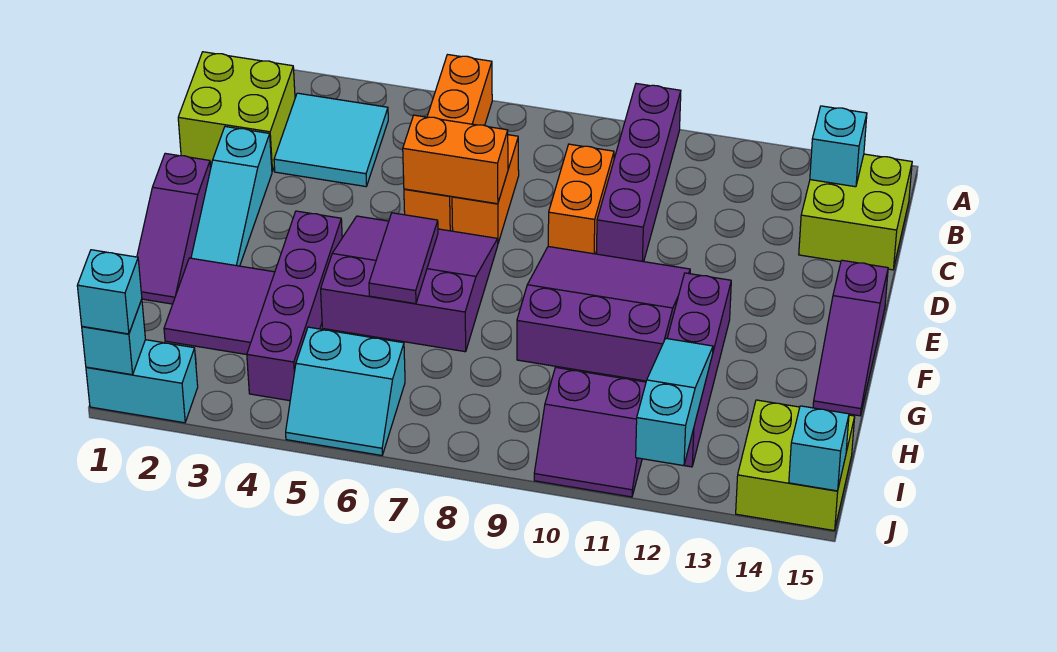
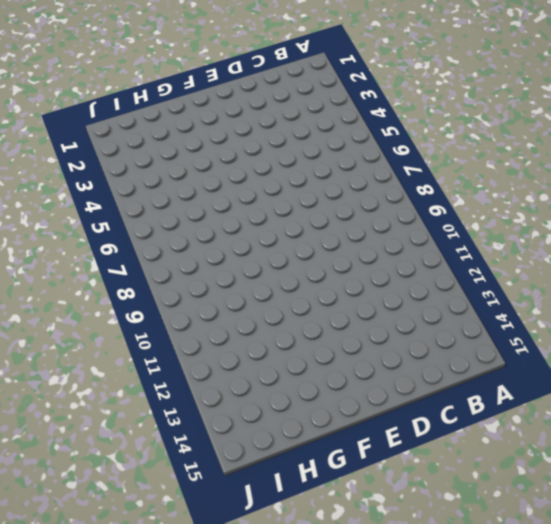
none -> orange 1x4 brick [404,55,492,231]
none -> purple 1x4 brick [597,84,681,262]
none -> lime 2x2 brick [178,52,295,171]

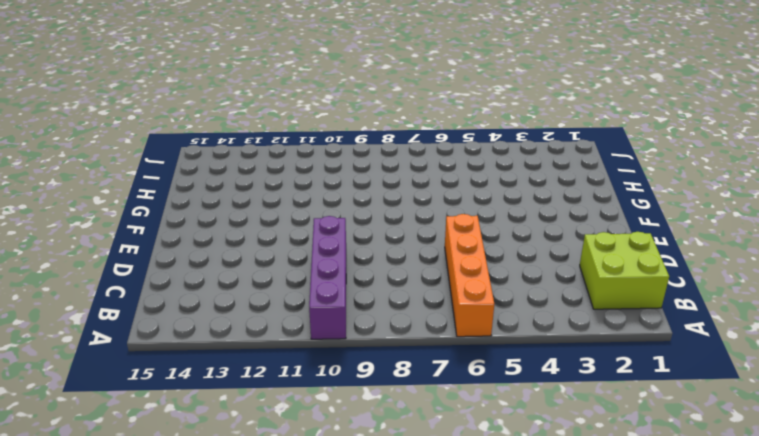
none -> cyan 2x2 tile [274,93,388,187]
none -> lime 2x2 brick [799,154,912,270]
none -> orange 1x2 brick [452,135,519,243]

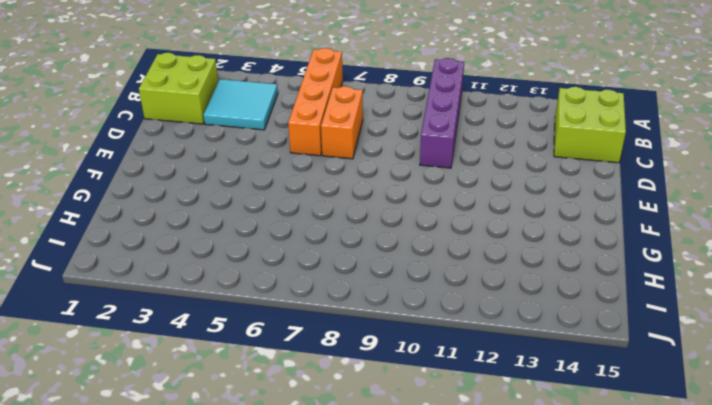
none -> orange 1x2 brick [548,144,614,254]
none -> cyan 1x3 slope [191,127,272,266]
none -> purple 1x3 slope [137,153,211,304]

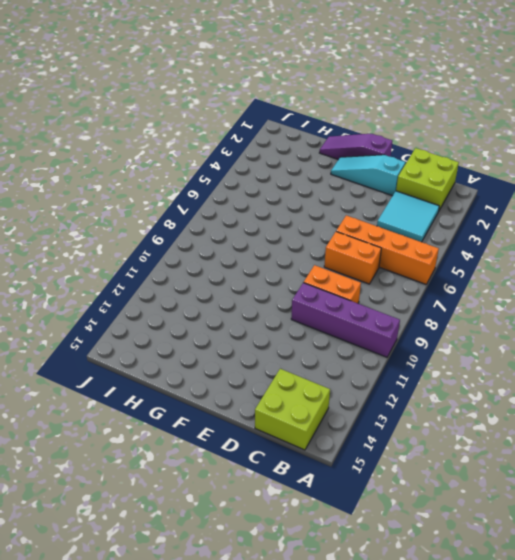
none -> purple 3x3 slope [321,216,498,352]
none -> purple 3x3 slope [517,247,690,381]
none -> purple 1x3 slope [813,260,888,416]

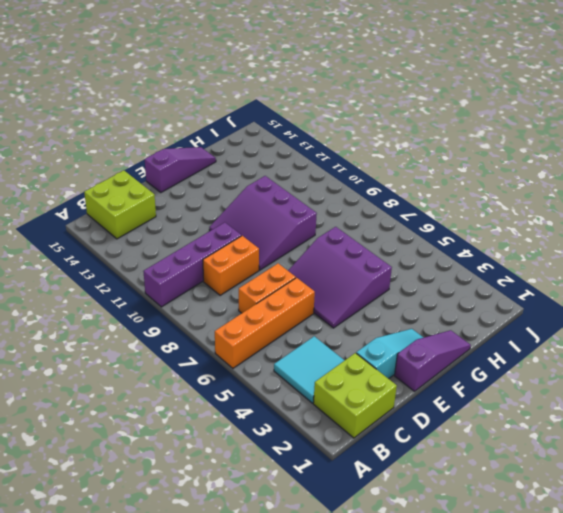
none -> purple 1x4 brick [247,211,342,401]
none -> purple 1x4 brick [667,273,731,467]
none -> purple 2x2 tile [164,258,275,355]

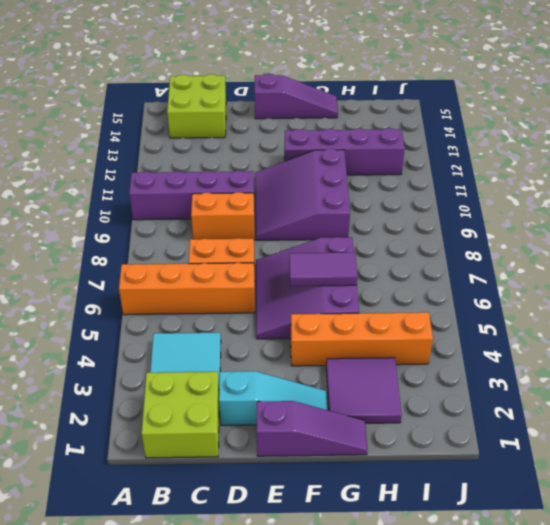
orange 1x4 brick [291,312,433,366] -> purple 1x4 brick [247,211,342,401]
none -> cyan 2x2 slope [286,327,405,455]
none -> purple 2x2 slope [534,367,646,497]
none -> lime 2x2 brick [736,400,855,531]

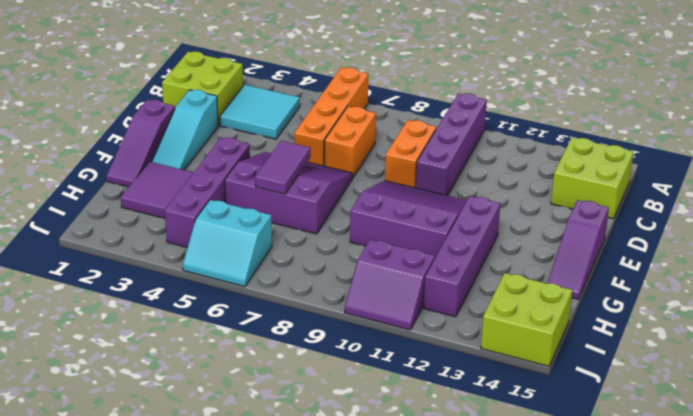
none -> cyan 1x2 brick [86,340,198,423]
none -> cyan 1x1 brick [810,106,867,187]
none -> orange 1x2 brick [403,115,508,204]

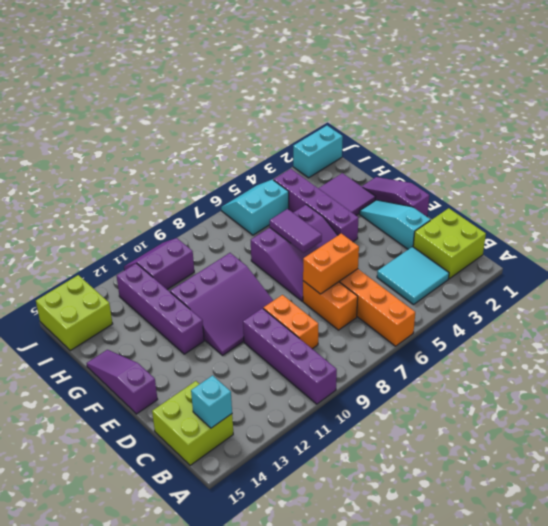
none -> cyan 1x3 slope [636,339,713,466]
none -> cyan 1x1 brick [82,300,145,375]
none -> cyan 1x1 brick [789,406,849,491]

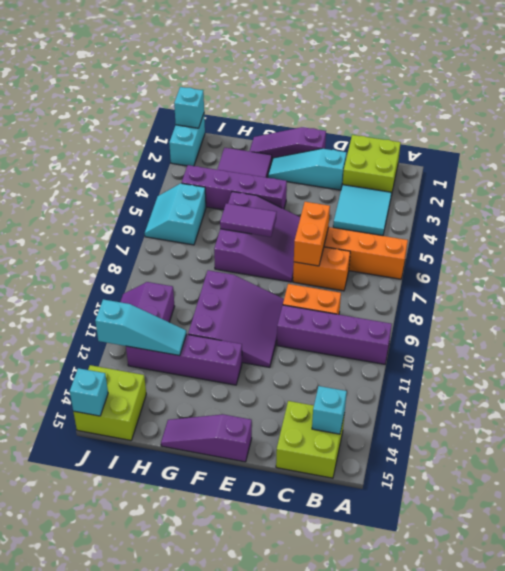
none -> cyan 1x1 brick [77,250,142,334]

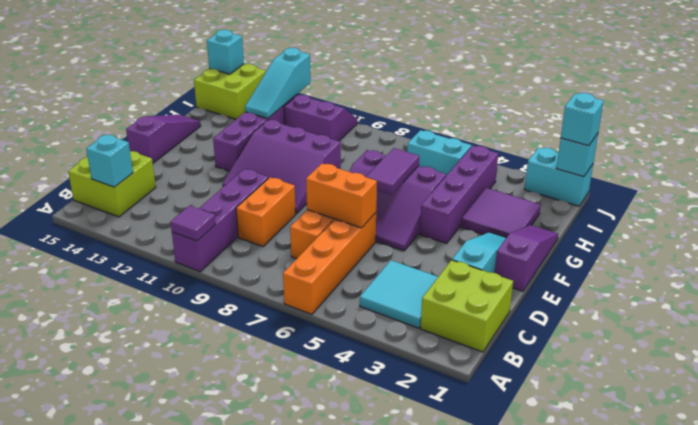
purple 1x1 tile [171,206,215,241] -> none

